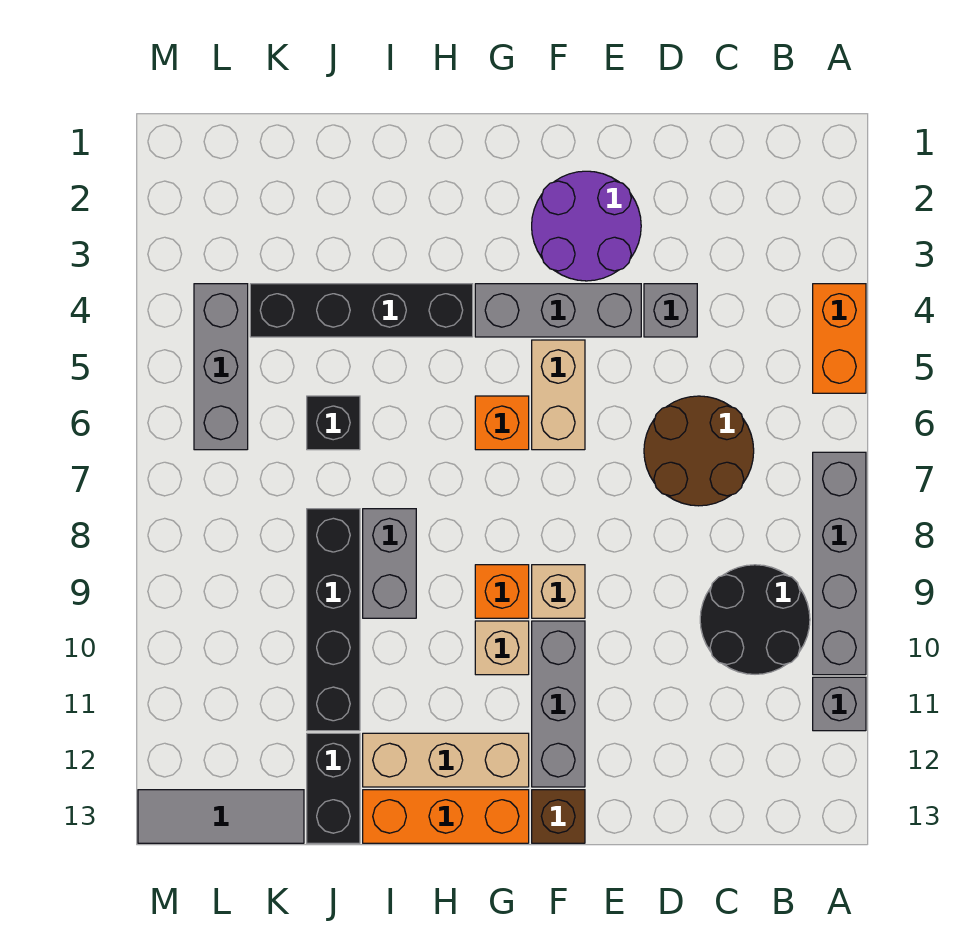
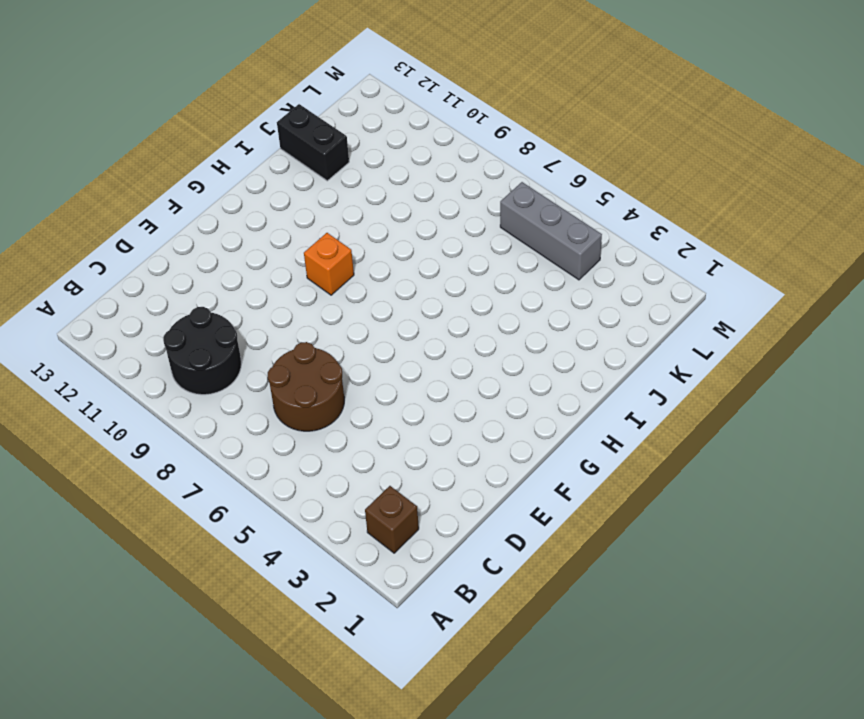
brown 1x1 brick [365,486,419,553] -> brown 1x1 brick moved to [532,790,585,843]
none -> orange 1x2 brick [813,284,866,393]
none -> grey 1x4 brick [813,452,866,675]
none -> grey 1x1 brick [813,677,866,731]

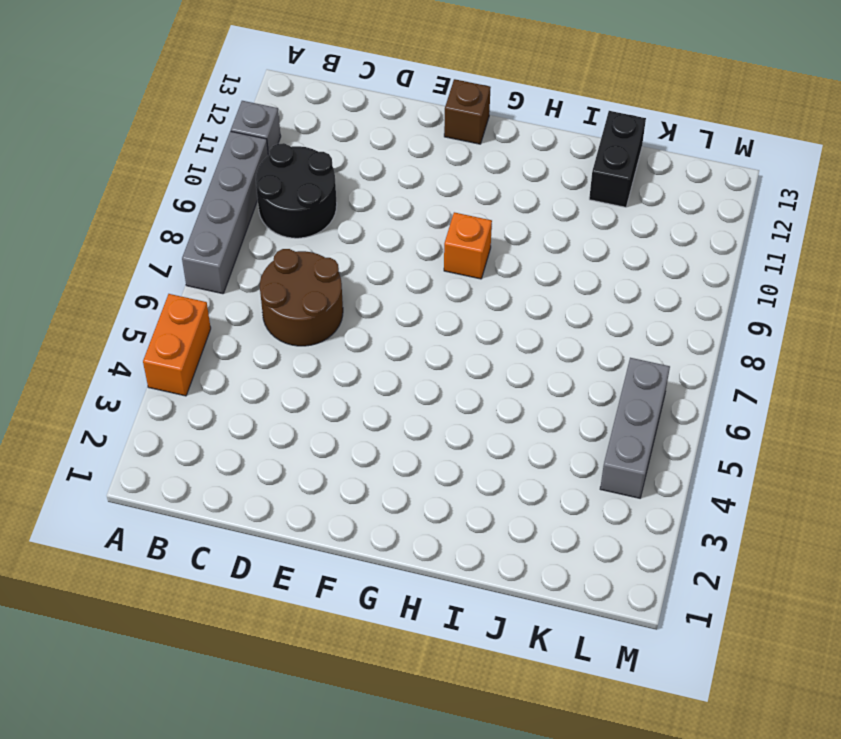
none -> grey 1x1 brick [644,284,697,337]
none -> purple 2x2 round brick [532,171,641,281]
none -> grey 1x3 brick [475,284,641,337]

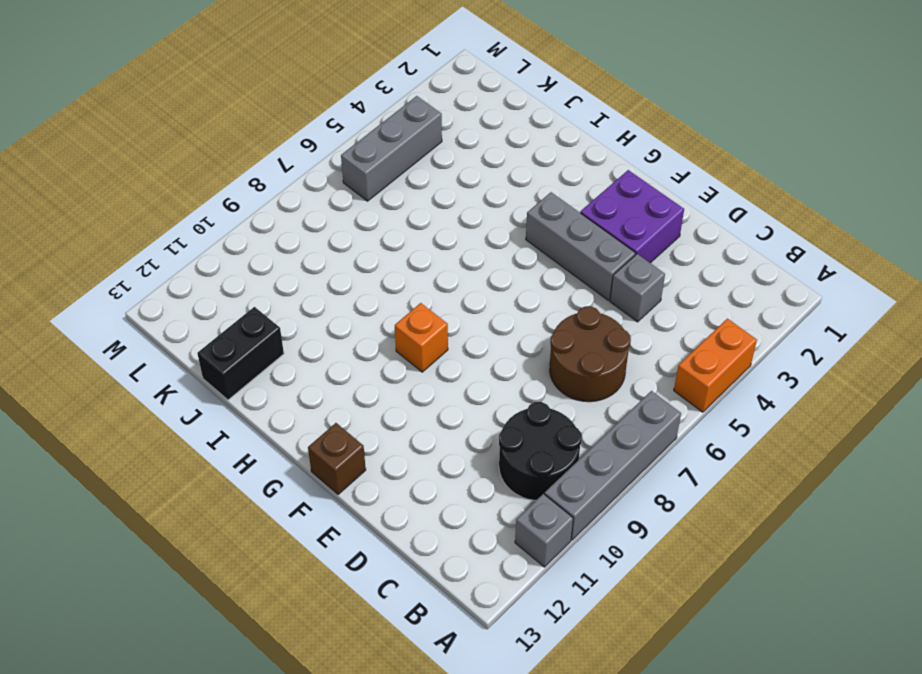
purple 2x2 brick [580,170,684,263] -> purple 2x2 round brick [532,171,641,281]
none -> tan 1x2 brick [532,340,585,450]
none -> tan 1x1 brick [532,565,585,618]
none -> grey 1x3 brick [532,621,585,787]

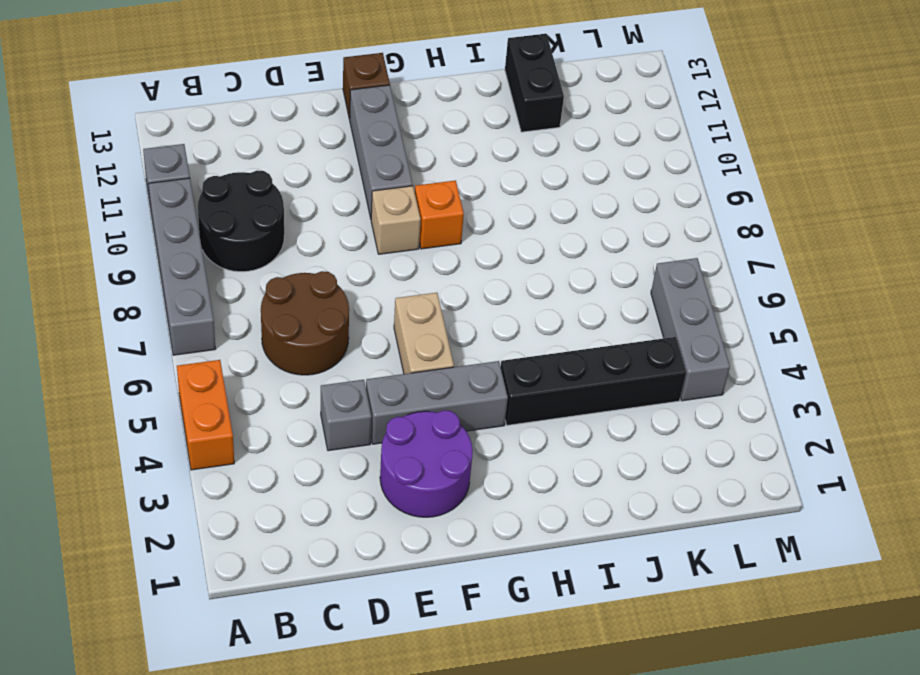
none -> orange 1x1 brick [475,396,529,450]
none -> tan 1x1 brick [475,621,529,675]
none -> tan 1x3 brick [363,733,529,787]

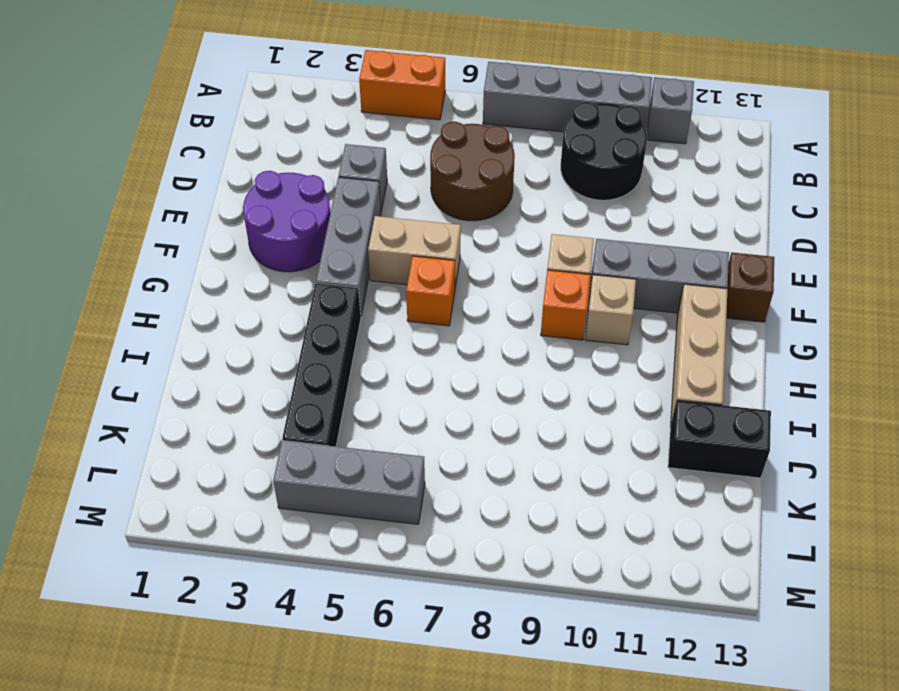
none -> orange 1x3 brick [363,790,529,843]
none -> grey 1x2 brick [363,509,416,618]
none -> black 1x1 brick [307,396,360,450]

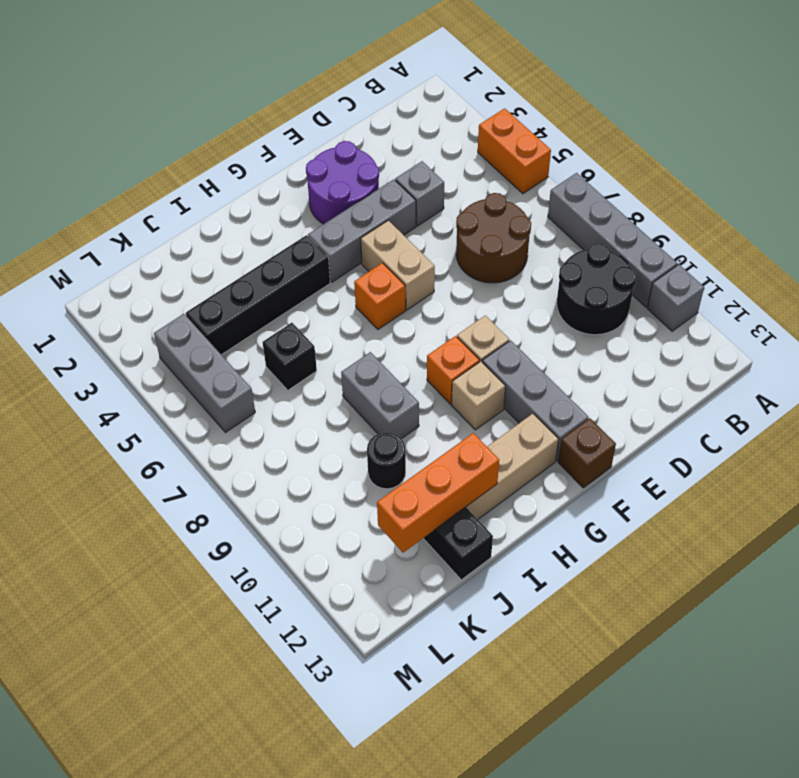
orange 1x3 brick [377,433,499,553] -> orange 1x3 brick moved to [363,790,529,843]
black 1x1 round brick [367,432,406,489] -> black 1x4 brick [307,509,360,731]
none -> grey 1x3 tile [138,790,304,843]

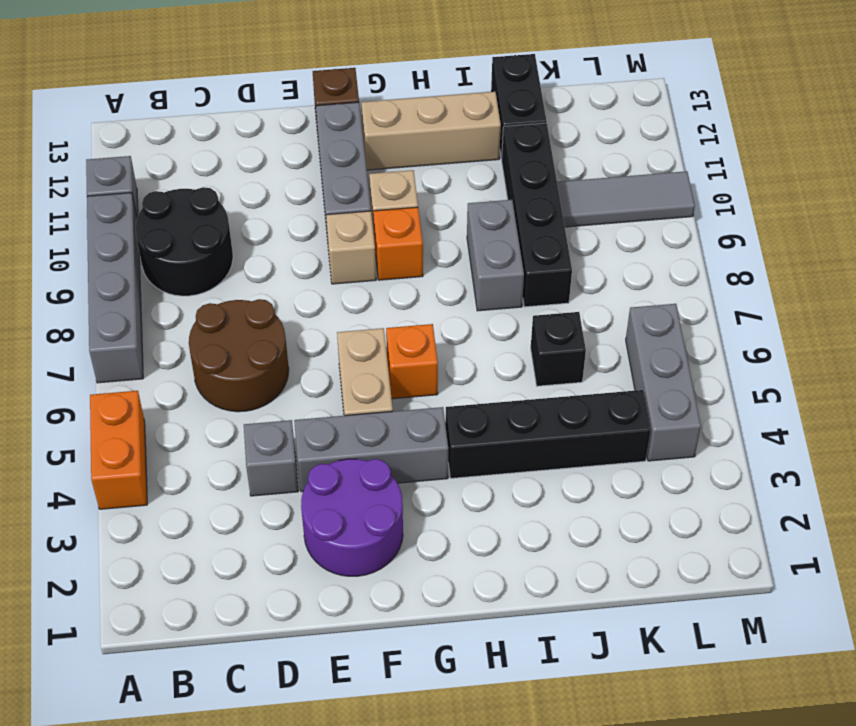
grey 1x3 tile [557,171,695,227] -> grey 1x3 tile moved to [138,790,304,843]
none -> orange 1x3 brick [363,790,529,843]

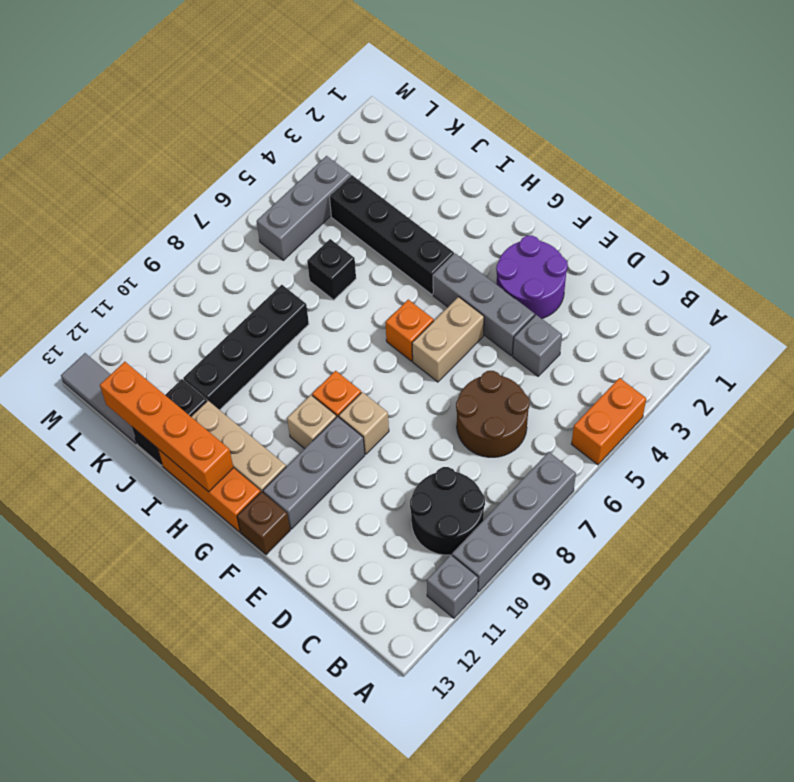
orange 1x4 brick [100,362,233,492] -> none
none -> grey 1x2 brick [363,509,416,618]

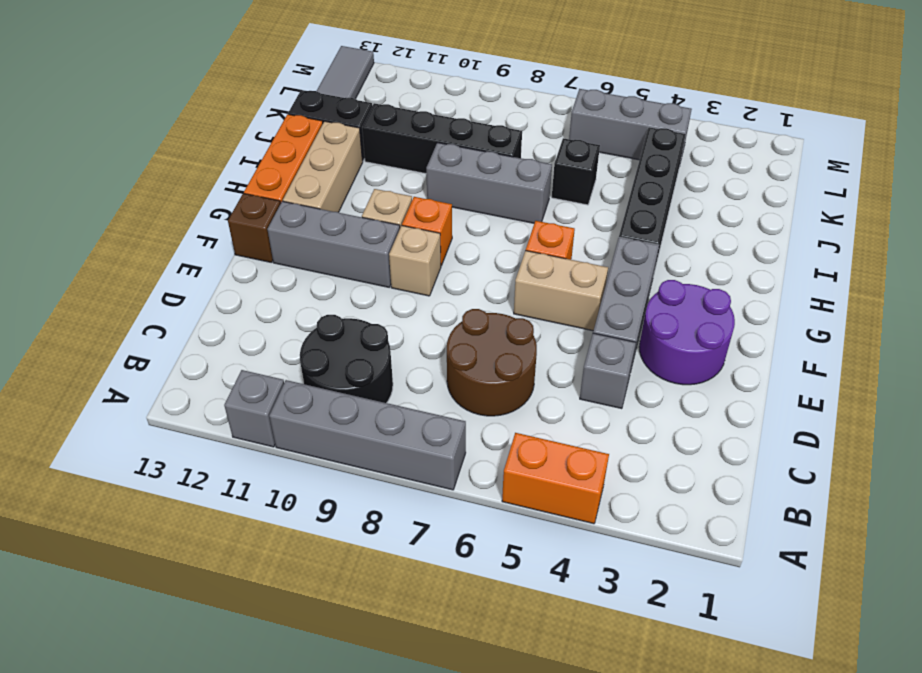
grey 1x3 brick [426,143,552,223] -> grey 1x2 brick [363,509,416,618]

